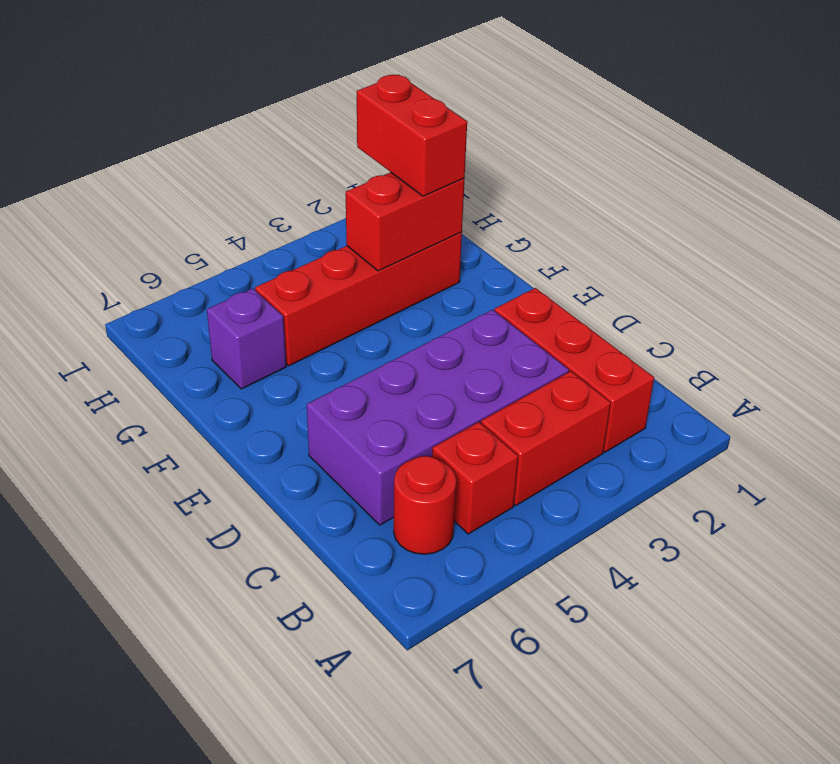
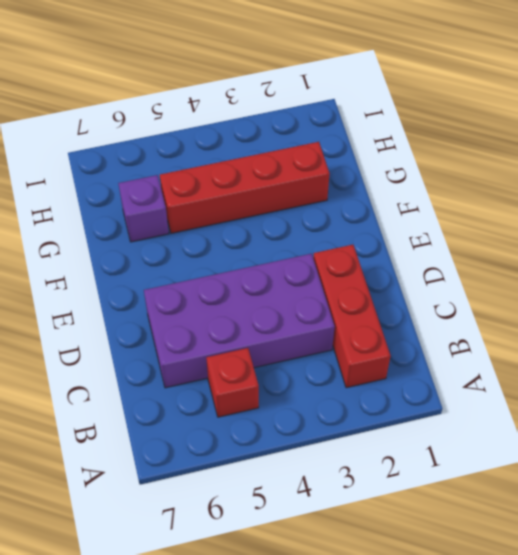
none -> red 1x2 brick [481,371,611,505]
none -> red 1x1 round brick [394,456,456,554]

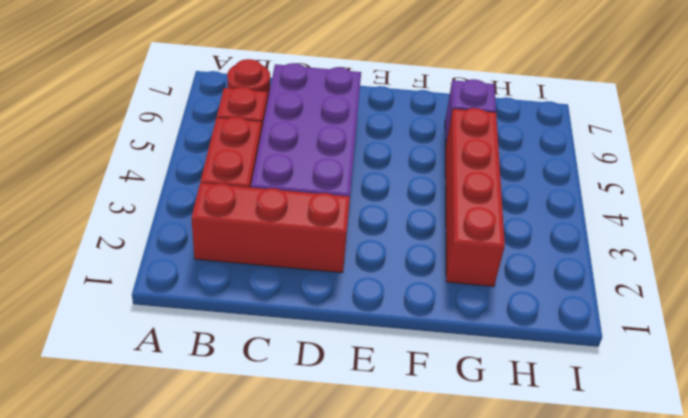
none -> red 1x2 brick [346,172,464,271]
none -> red 1x2 brick [357,75,467,196]

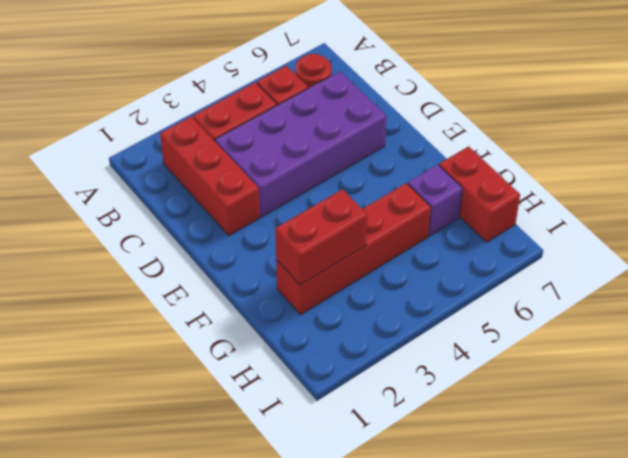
red 1x2 brick [439,146,520,242] -> red 1x2 brick moved to [357,75,467,196]

